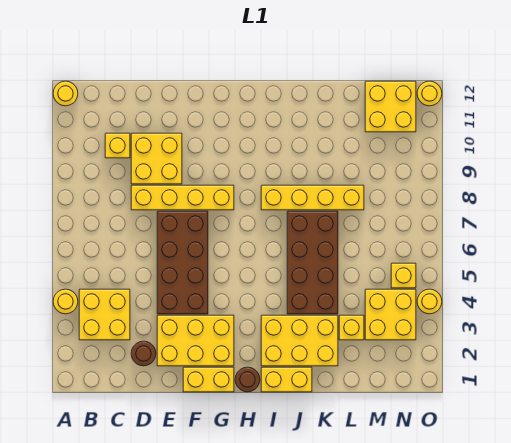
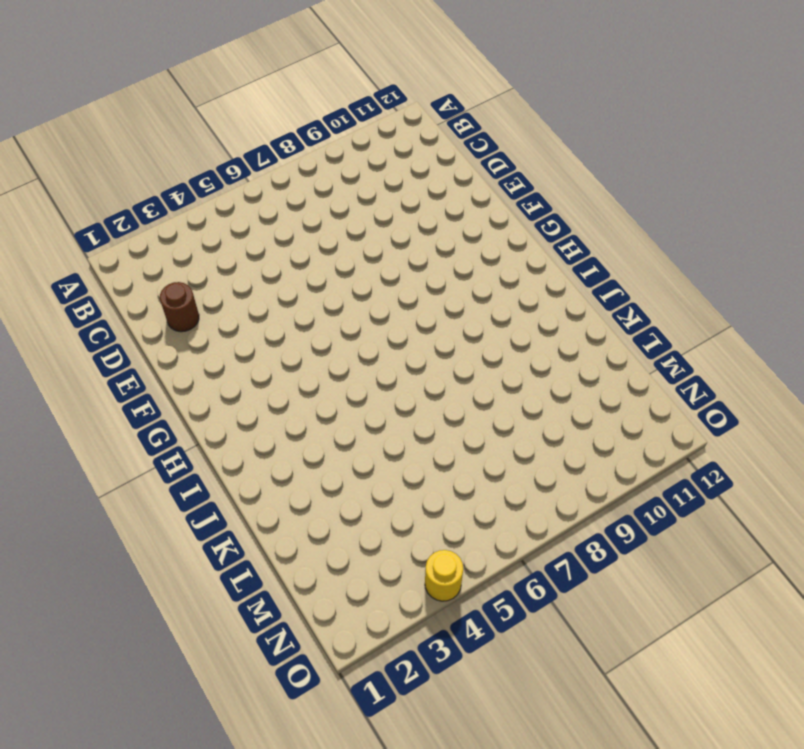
none -> yellow 1x1 round brick [53,289,78,314]
none -> yellow 1x1 round brick [53,81,78,106]
none -> yellow 2x2 brick [79,289,130,340]

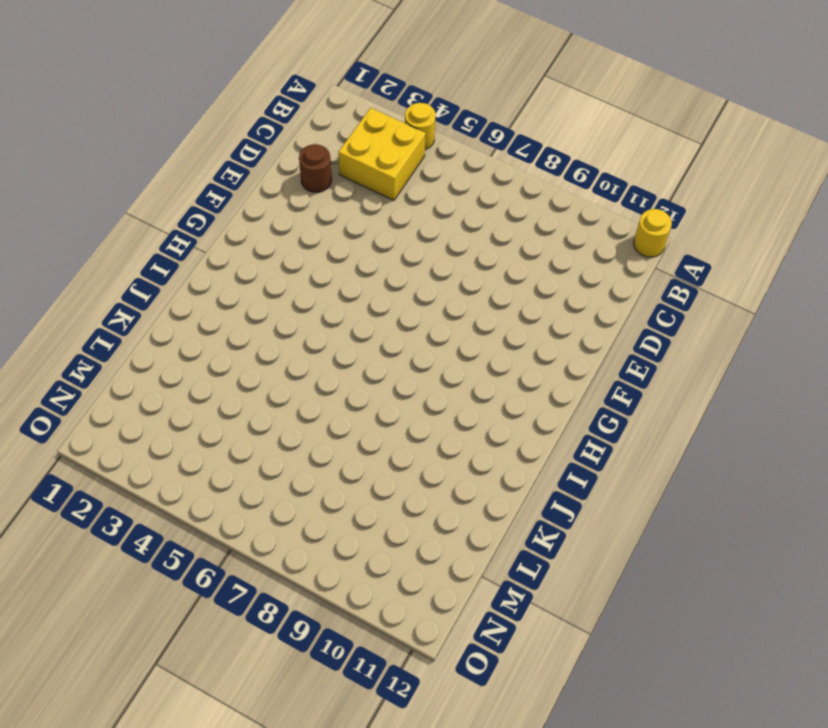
none -> yellow 1x1 brick [105,133,130,158]
none -> yellow 1x4 brick [131,185,234,210]
none -> yellow 2x2 brick [131,133,182,184]

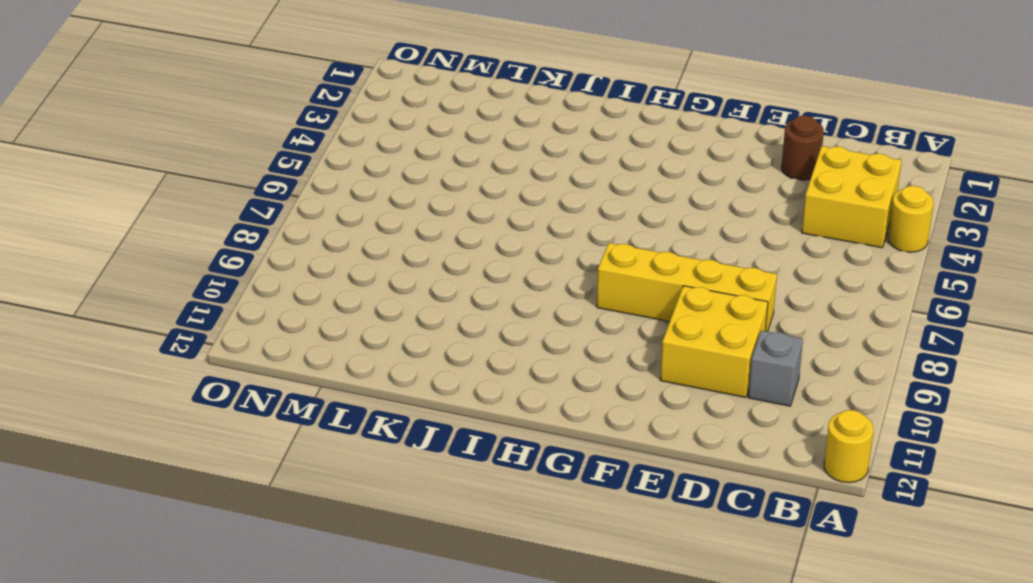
grey 1x1 brick [748,331,803,406] -> yellow 1x1 brick [105,133,130,158]
none -> yellow 2x3 brick [157,315,234,366]
none -> brown 2x4 brick [157,211,208,314]
none -> yellow 1x2 brick [183,367,234,392]

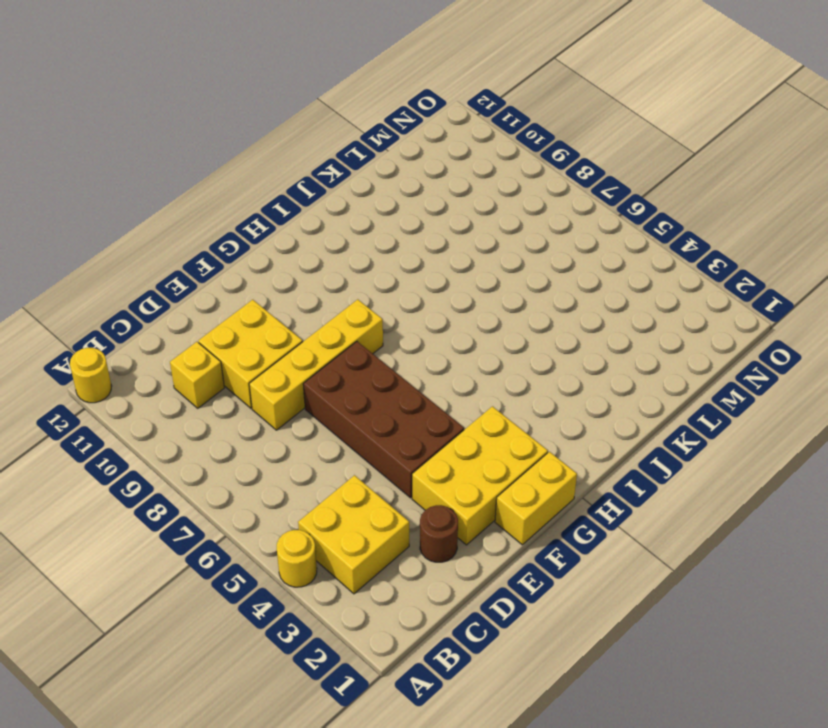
none -> brown 1x1 round brick [235,367,260,392]
none -> yellow 1x2 brick [261,367,312,392]
none -> yellow 2x3 brick [261,315,338,366]

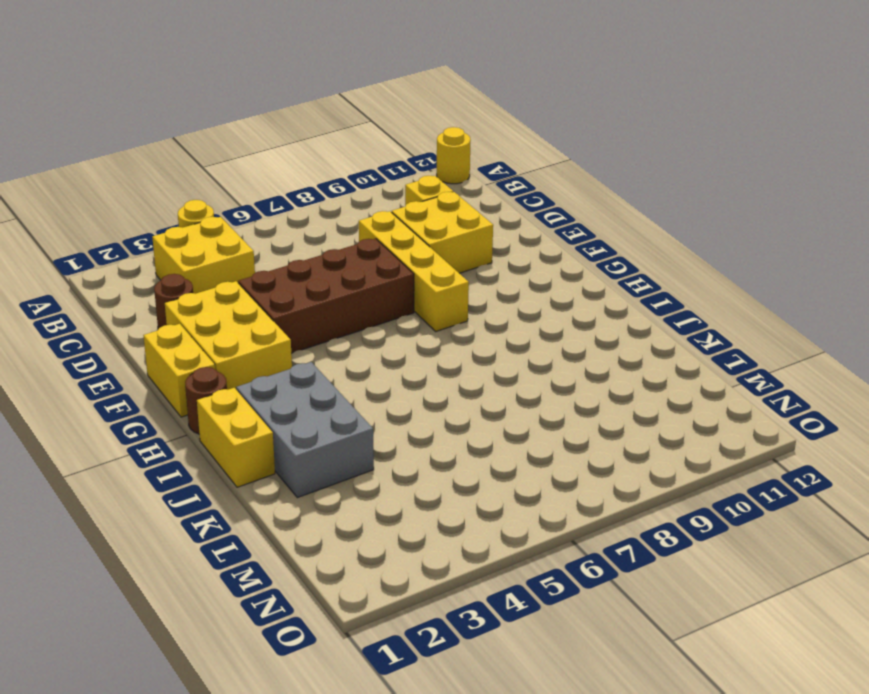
grey 2x3 brick [236,362,374,498] -> yellow 2x3 brick [261,315,338,366]
none -> yellow 1x4 brick [261,185,364,210]
none -> brown 2x4 brick [287,211,338,314]
none -> yellow 1x1 brick [339,315,364,340]

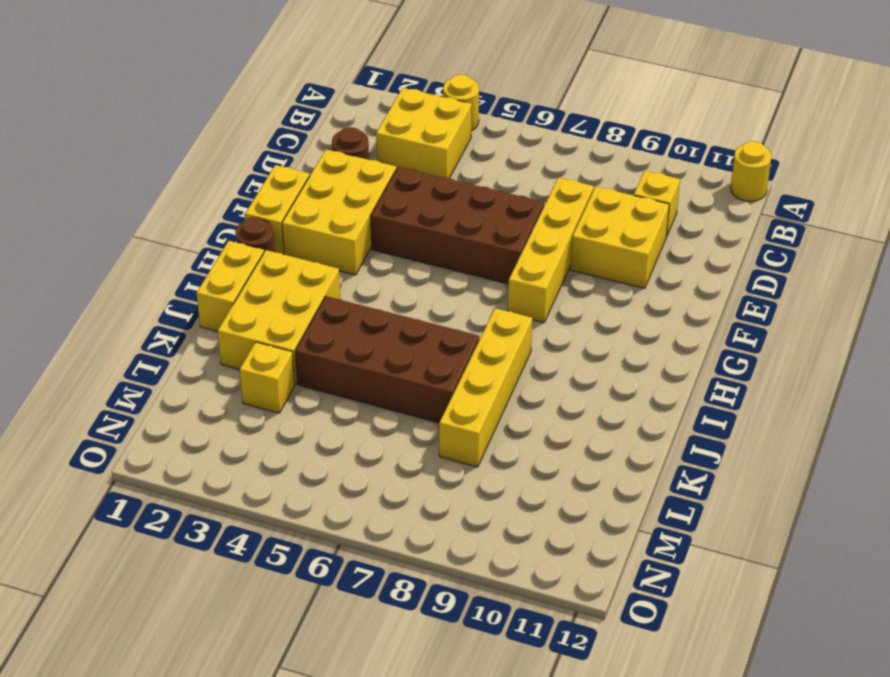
none -> yellow 2x2 brick [365,289,416,340]
none -> yellow 2x2 brick [365,81,416,132]
none -> yellow 1x1 brick [391,263,416,288]

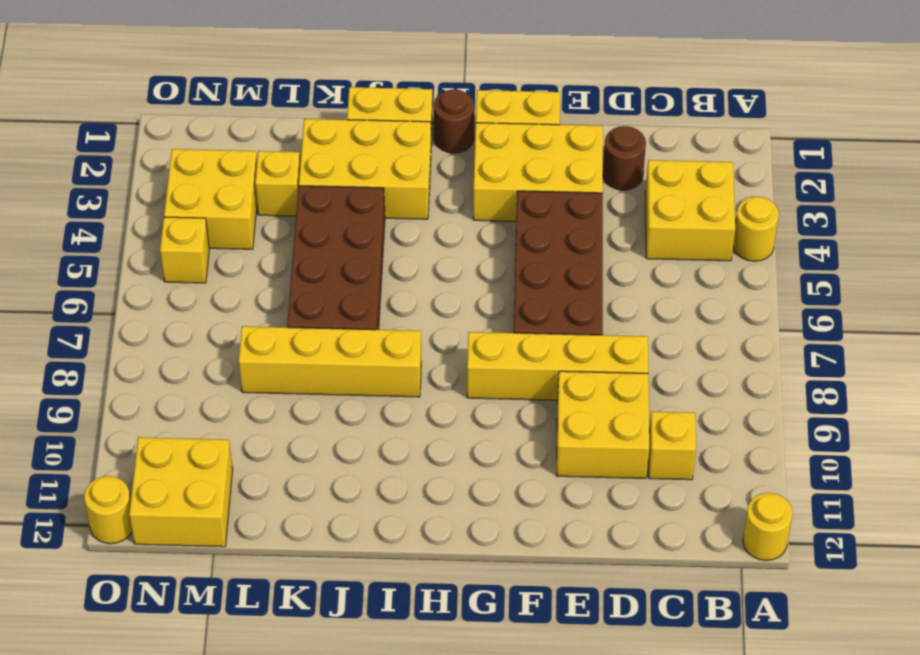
none -> yellow 1x1 round brick [417,289,442,314]

